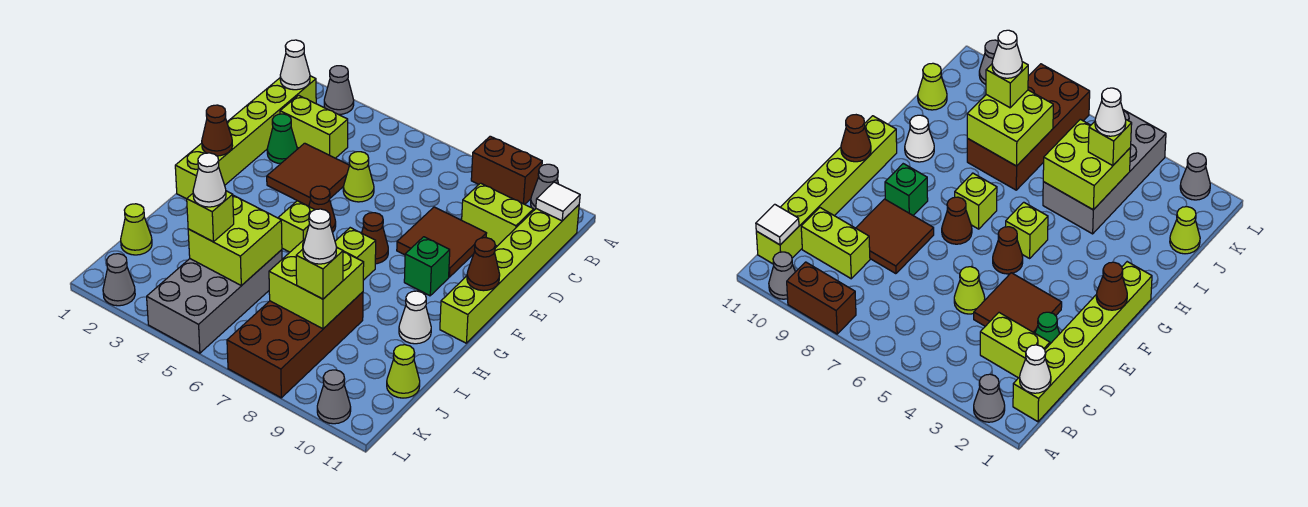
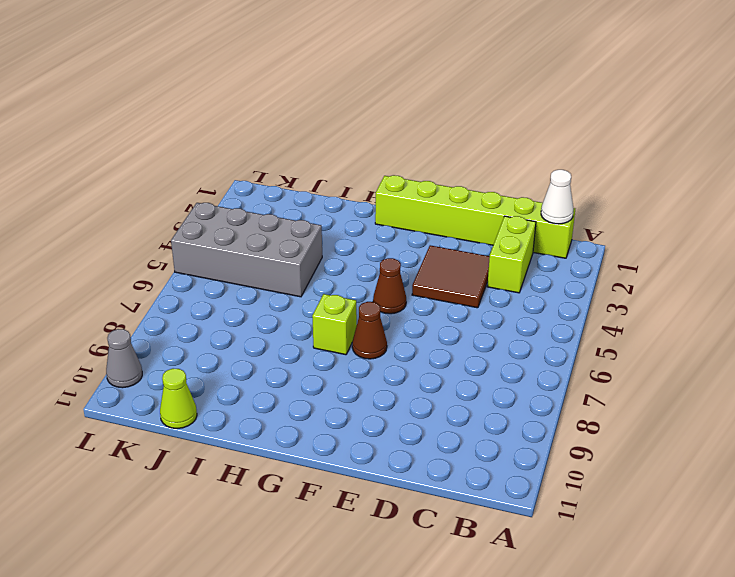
none -> grey 1x1 cone [324,66,354,114]
none -> brown 1x2 brick [471,136,542,204]
none -> grey 1x1 cone [531,164,558,210]
none -> lime 1x6 brick [440,205,579,343]

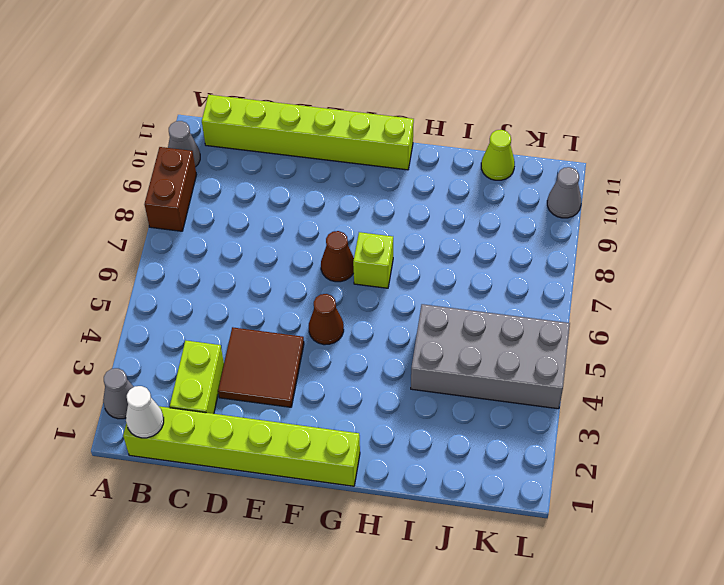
none -> lime 1x2 brick [462,183,534,246]
none -> green 1x1 cone [267,114,297,164]
none -> lime 1x1 cone [343,152,374,202]
none -> brown 2x2 tile [397,207,487,277]

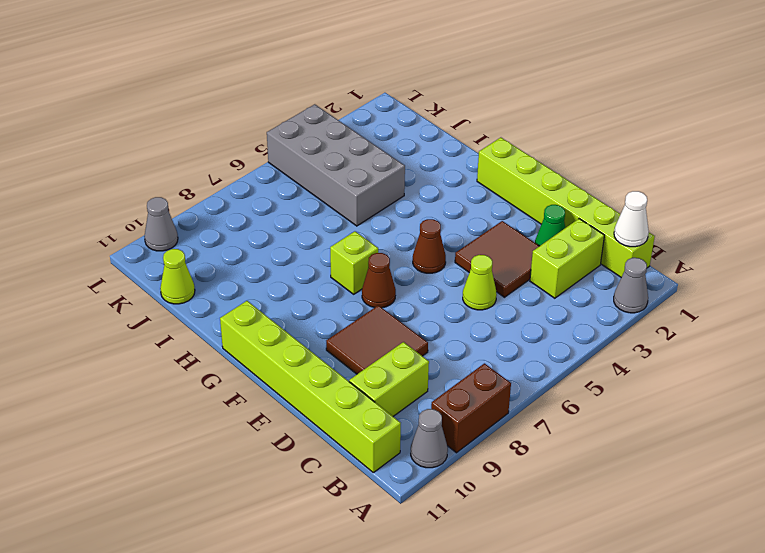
none -> green 1x1 brick [404,237,450,296]
none -> lime 1x1 brick [278,201,315,252]
none -> white 1x1 cone [399,291,431,344]
none -> brown 2x4 brick [227,292,363,398]

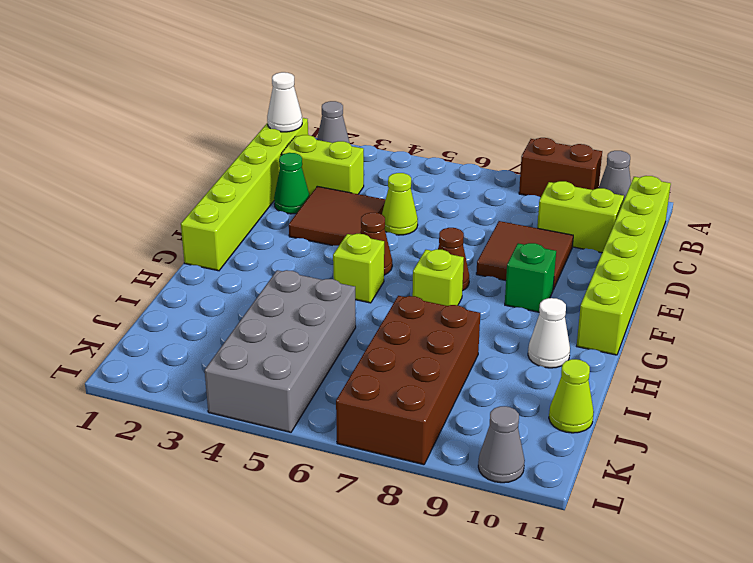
none -> lime 1x1 cone [121,204,152,255]
none -> grey 1x1 cone [103,254,135,306]
none -> white 1x1 tile [536,182,580,221]
none -> brown 1x1 cone [202,105,233,156]

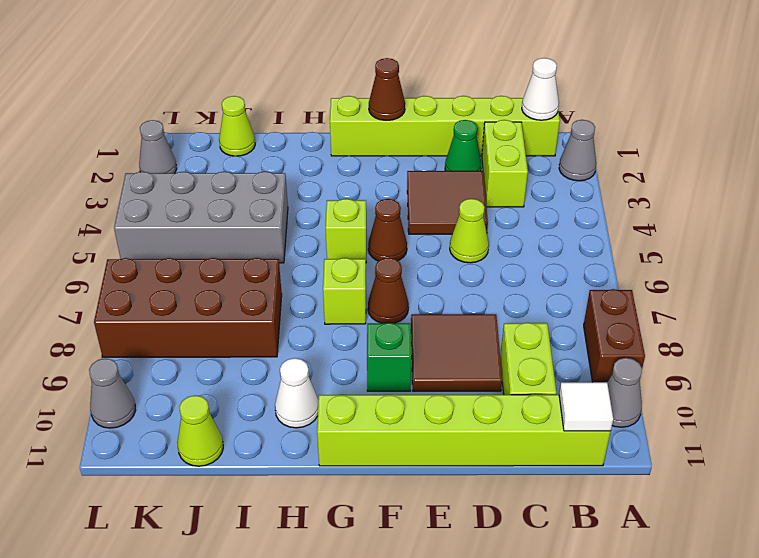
none -> brown 1x1 cone [467,238,500,291]
none -> lime 2x2 brick [188,195,282,286]
none -> lime 2x2 brick [269,239,364,329]
none -> lime 1x1 brick [187,191,234,242]

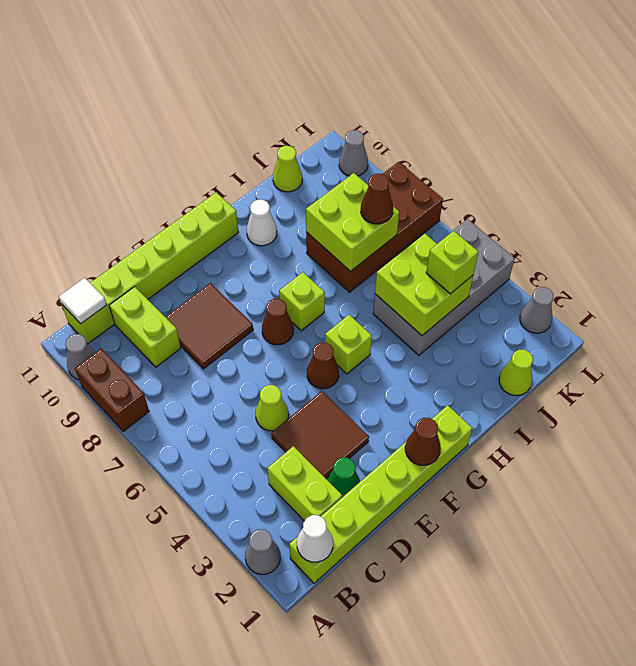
brown 1x1 cone [361,174,393,224] -> brown 1x1 cone moved to [467,238,500,291]
none -> green 1x1 brick [404,237,450,296]
none -> lime 1x1 brick [296,247,343,299]
none -> white 1x1 cone [193,153,226,207]
none -> white 1x1 cone [303,209,336,264]

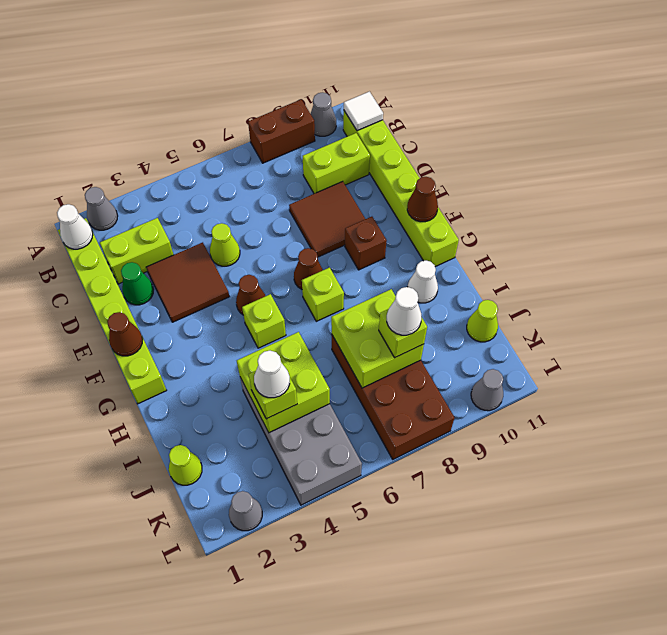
brown 1x1 brick [345,217,387,270] -> green 1x1 brick [404,237,450,296]

